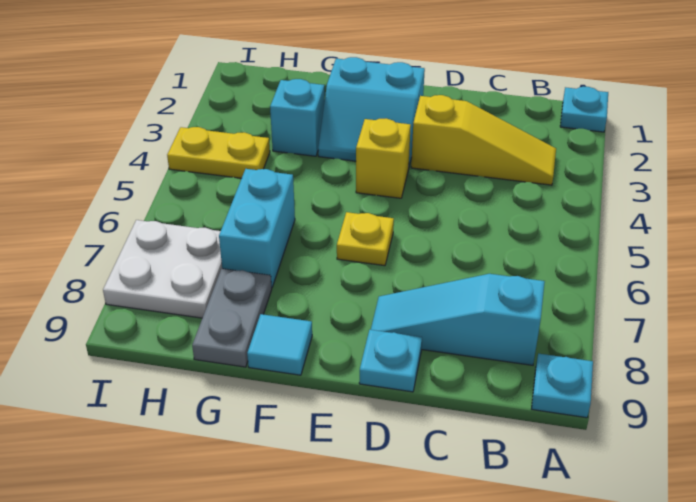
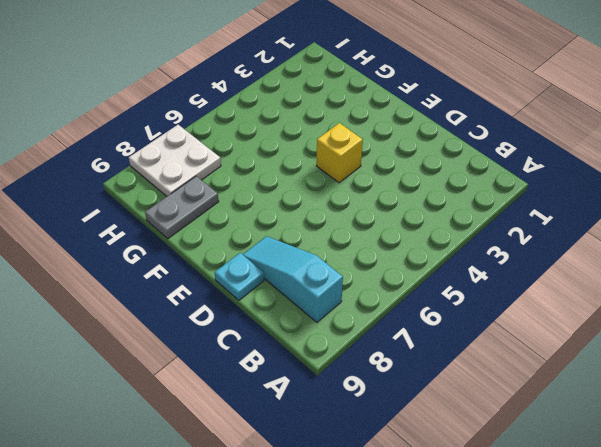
none -> cyan 1x1 plate [560,87,608,132]
none -> cyan 1x1 plate [532,353,593,418]
none -> yellow 1x3 slope [411,95,556,185]

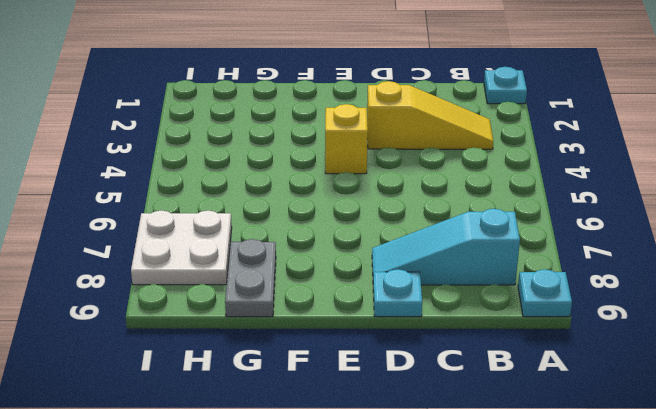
none -> cyan 2x2 slope [318,57,425,165]
none -> yellow 1x1 plate [337,212,394,266]
none -> cyan 1x1 tile [247,314,312,375]

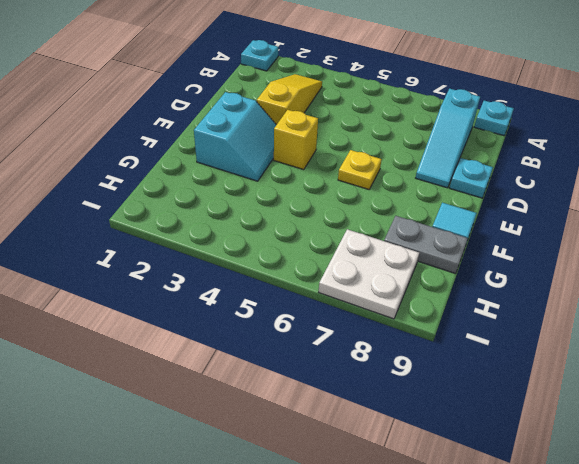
none -> cyan 1x1 brick [270,79,325,156]
none -> cyan 1x2 brick [219,169,295,287]
none -> yellow 1x2 plate [167,127,270,178]

